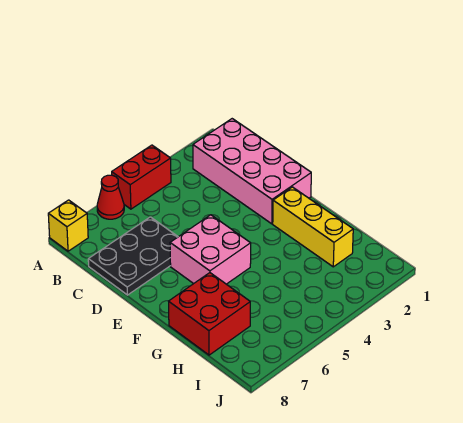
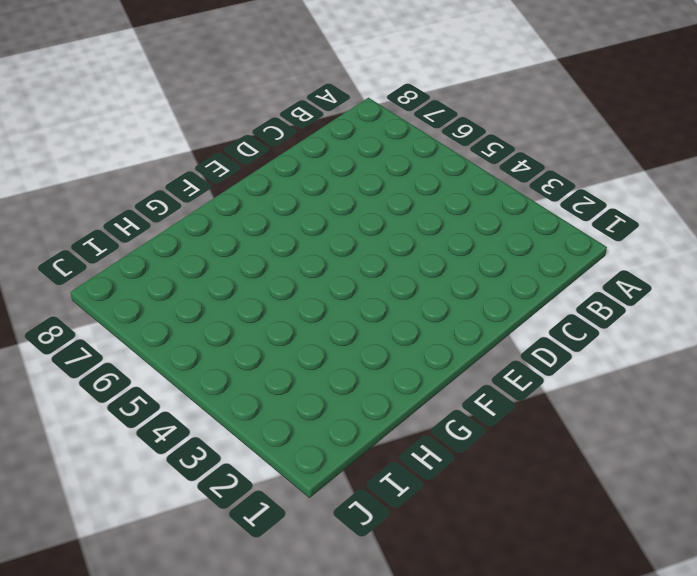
none -> red 1x2 brick [112,145,171,209]
none -> red 1x1 cone [97,175,124,219]

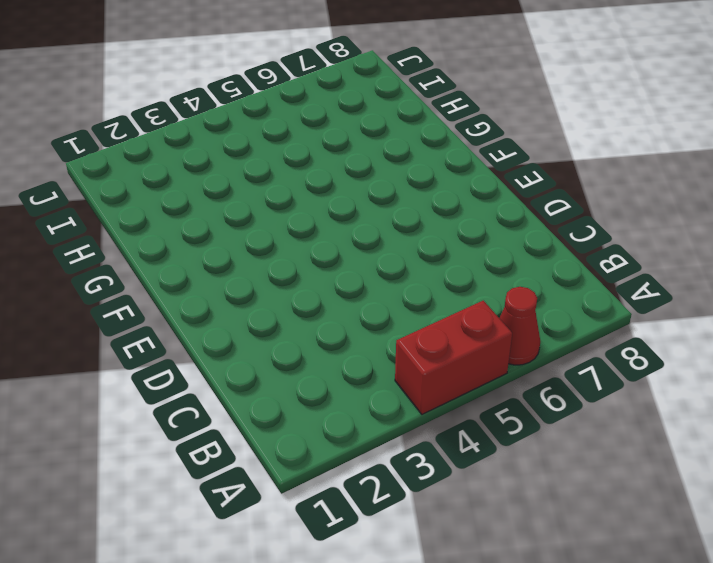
none -> yellow 1x1 brick [48,200,88,251]
none -> pink 2x4 brick [193,119,311,224]

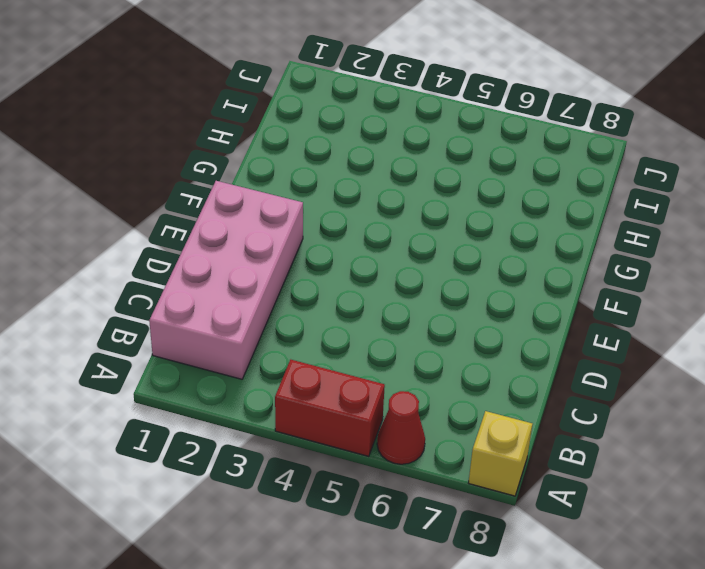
none -> black 2x3 plate [88,217,178,295]
none -> pink 2x2 brick [170,215,251,284]

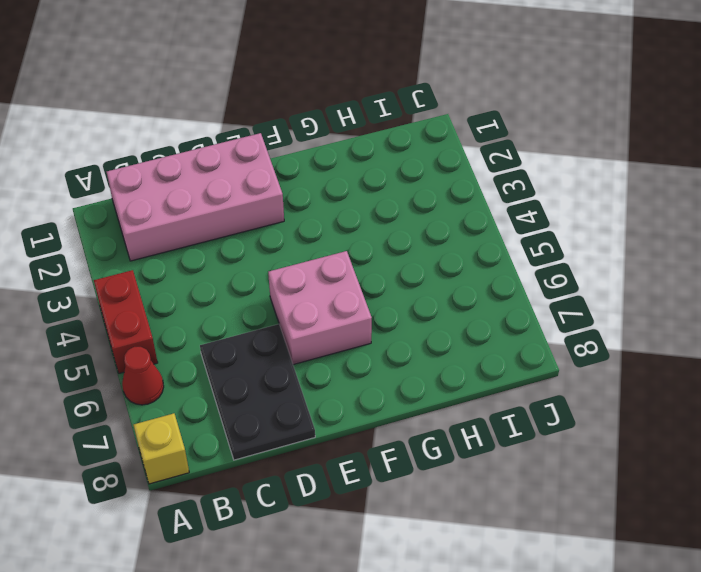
none -> yellow 1x3 brick [273,187,353,267]
none -> red 2x2 brick [169,273,250,355]

